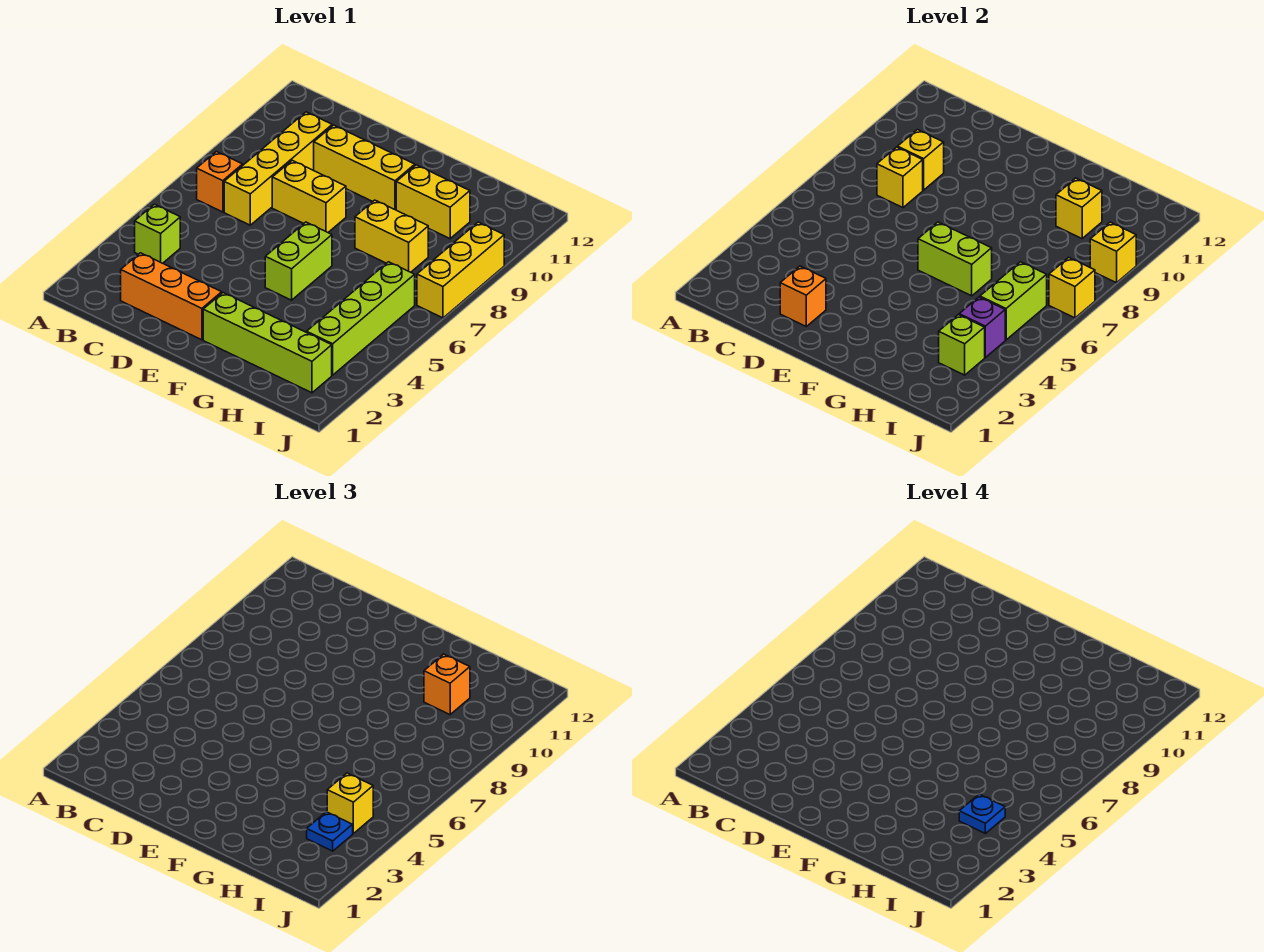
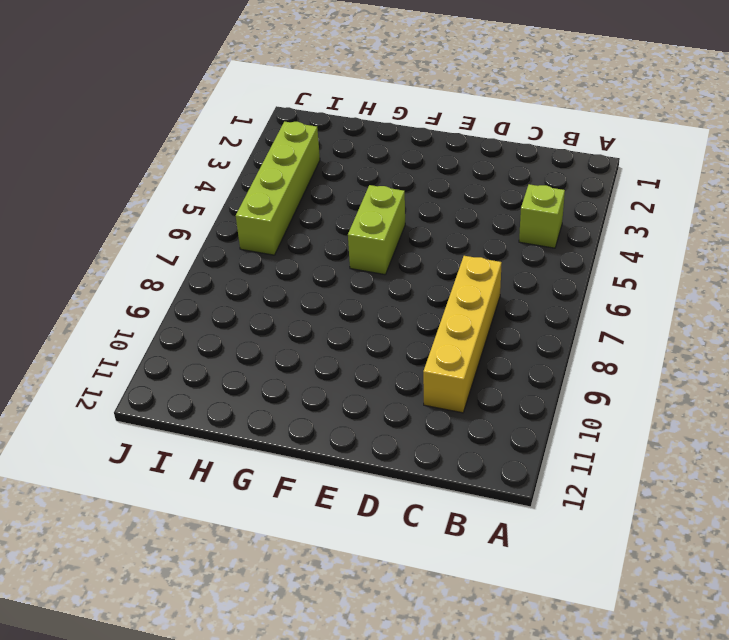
none -> orange 1x1 brick [197,152,243,212]
none -> orange 1x3 brick [121,253,222,340]
none -> yellow 1x2 brick [272,160,346,232]

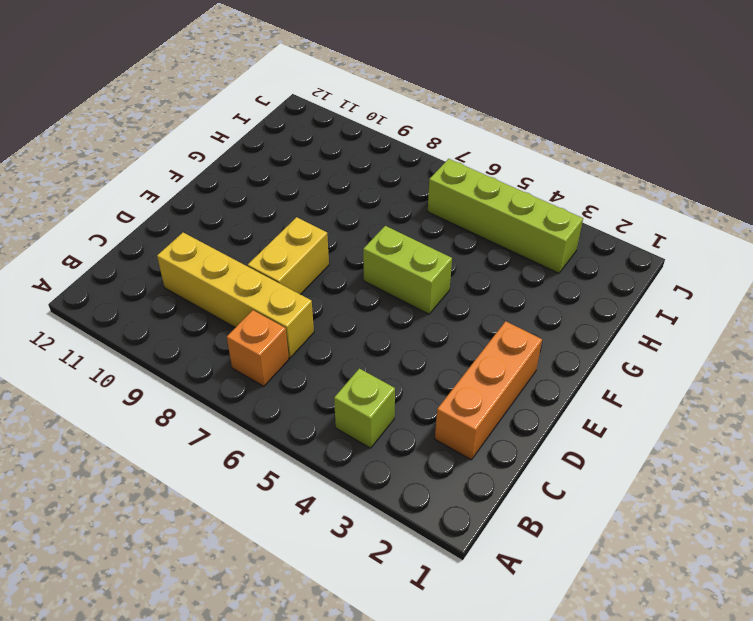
none -> yellow 1x3 brick [314,125,415,210]
none -> lime 1x4 brick [203,293,332,393]
none -> yellow 1x2 brick [355,200,428,272]

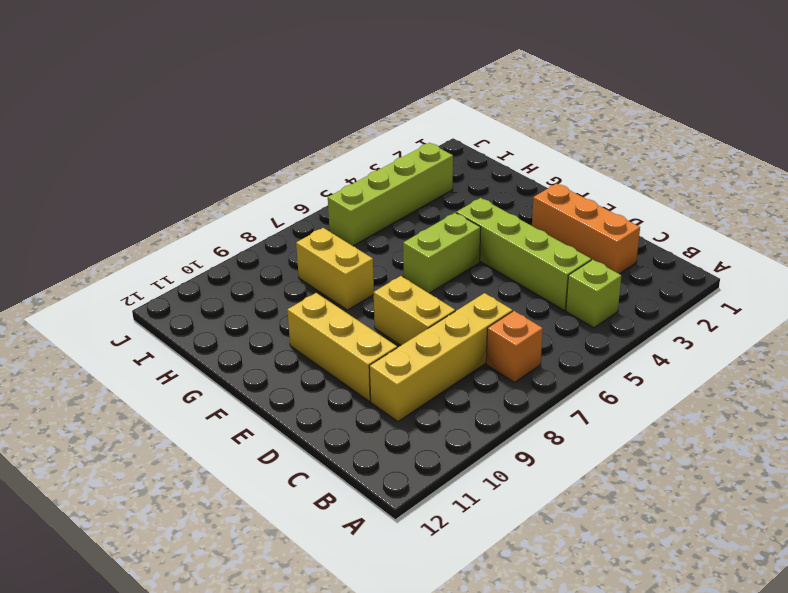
lime 1x4 brick [456,198,591,310] -> lime 1x4 brick moved to [203,293,332,393]
none -> yellow 1x2 brick [396,165,470,239]
none -> yellow 1x3 brick [417,222,504,318]
none -> yellow 1x1 brick [877,147,923,208]

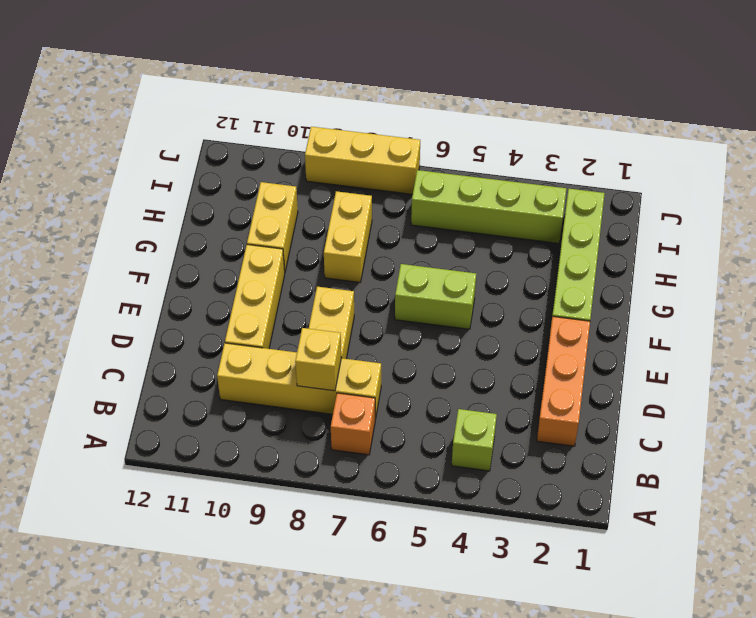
none -> yellow 1x1 brick [898,130,944,190]
none -> orange 1x1 brick [780,266,826,326]
none -> lime 1x2 brick [918,222,992,296]

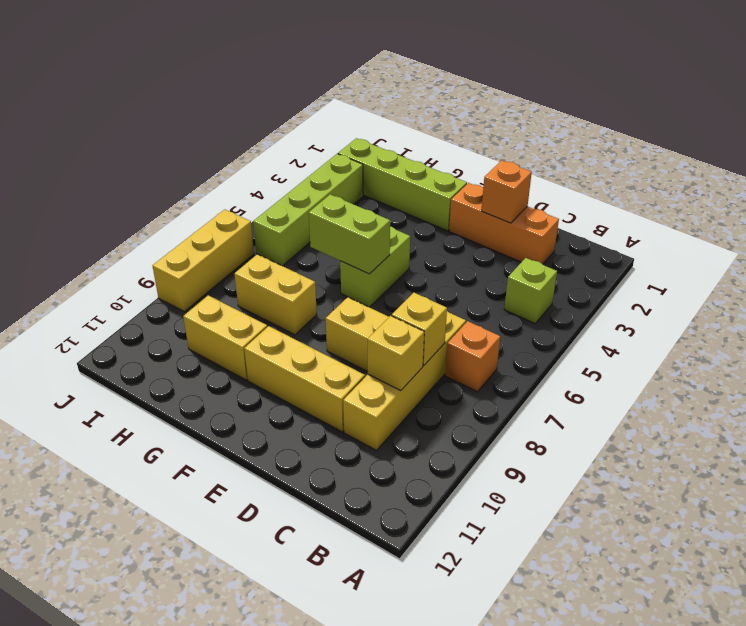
none -> yellow 1x1 brick [1056,178,1102,239]
none -> lime 1x1 brick [939,315,985,375]
none -> purple 1x1 brick [959,297,1005,357]

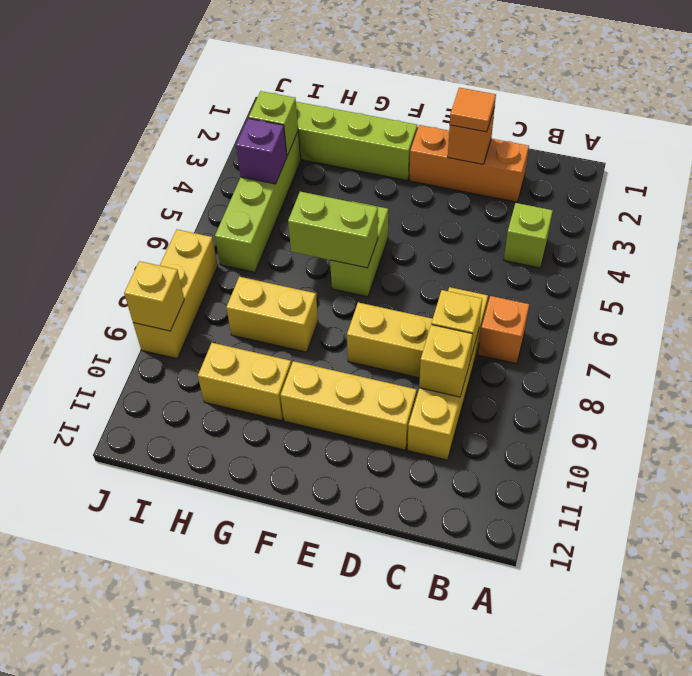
orange 1x1 tile [450,88,496,132] -> none
none -> yellow 1x1 brick [1056,178,1102,239]
none -> lime 1x2 brick [980,262,1047,340]
none -> yellow 1x1 brick [1049,257,1095,318]

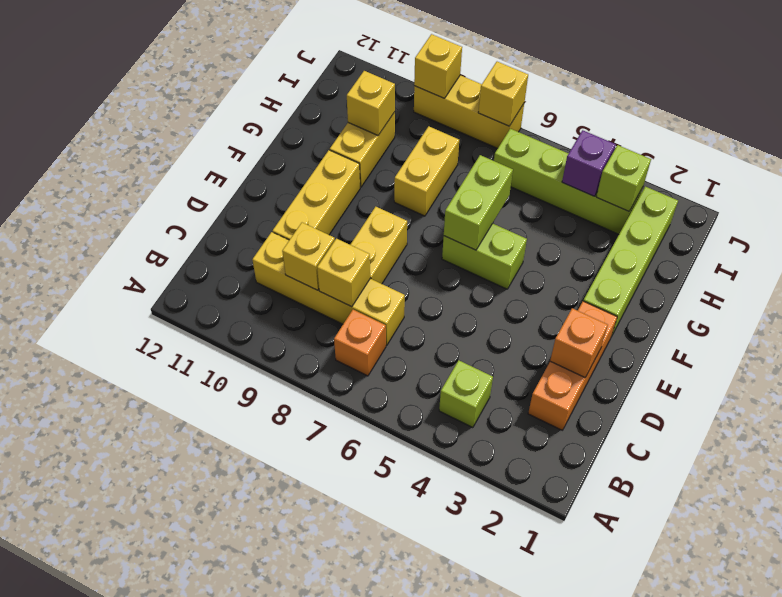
none -> lime 1x2 brick [980,262,1047,340]
none -> orange 1x1 brick [424,654,470,715]
none -> blue 1x1 plate [307,812,353,851]

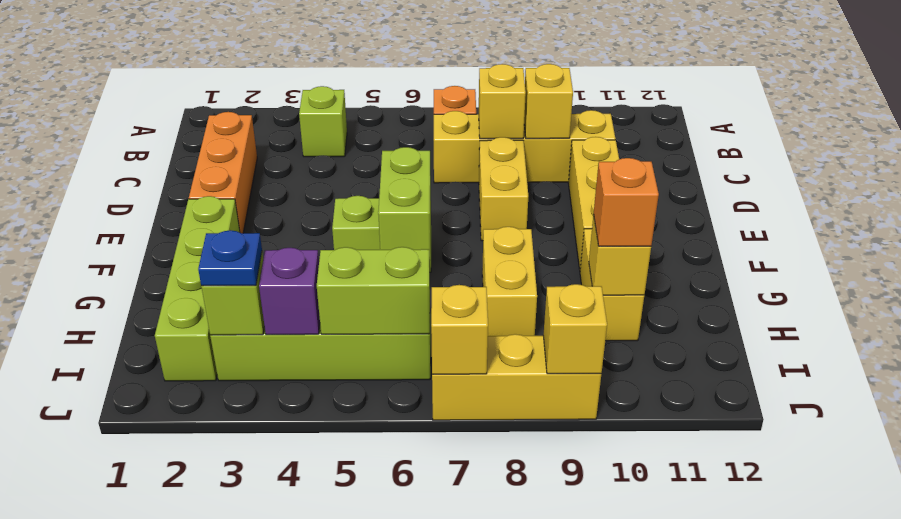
none -> orange 1x1 brick [780,266,826,326]
none -> yellow 1x1 brick [327,773,373,833]
none -> blue 1x1 plate [959,794,1005,833]

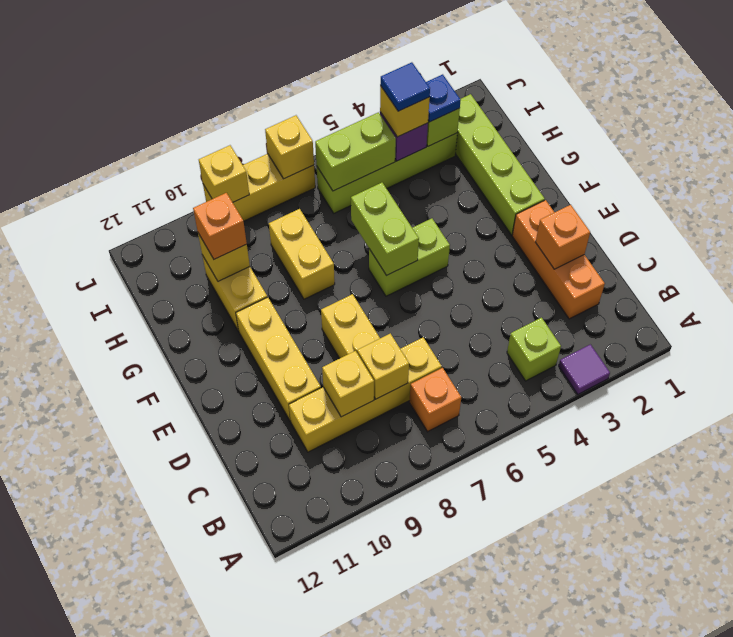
purple 1x1 tile [559,344,610,394] -> none
blue 1x1 tile [380,62,430,111] -> blue 1x1 plate [959,794,1005,833]

